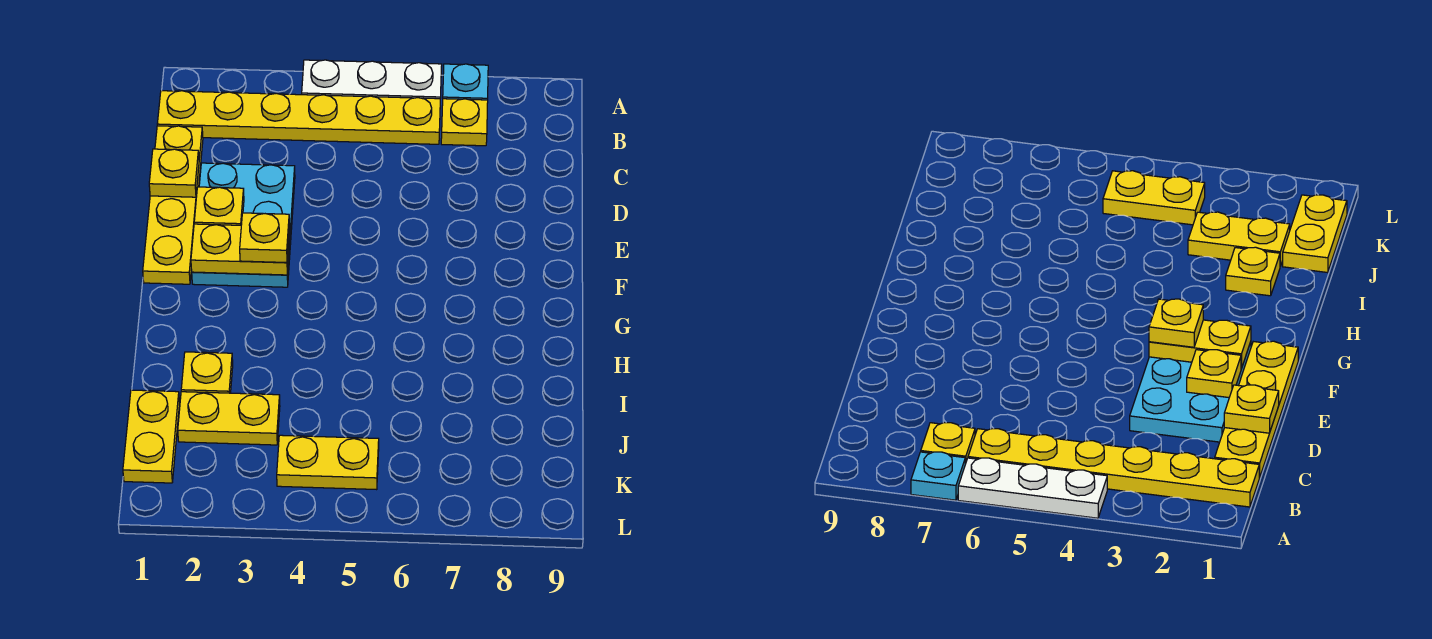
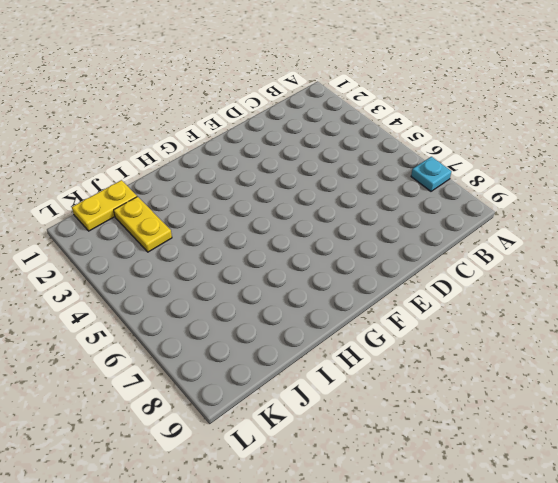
none -> white 1x3 plate [302,60,442,99]
none -> yellow 1x6 plate [157,91,440,144]
none -> yellow 1x1 plate [441,99,488,146]

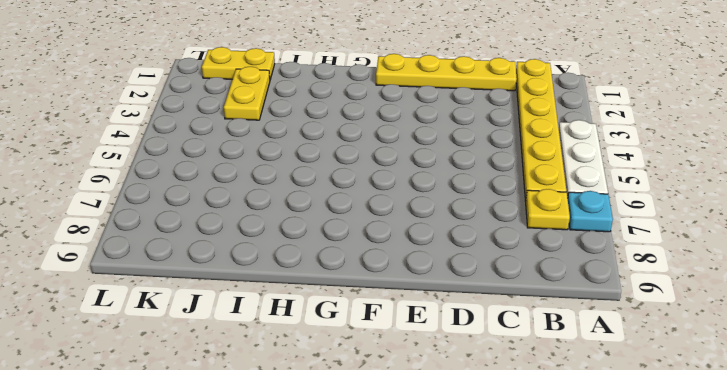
none -> cyan 2x3 plate [192,163,295,287]
none -> yellow 1x1 plate [181,352,233,393]
none -> yellow 1x2 plate [277,435,379,490]

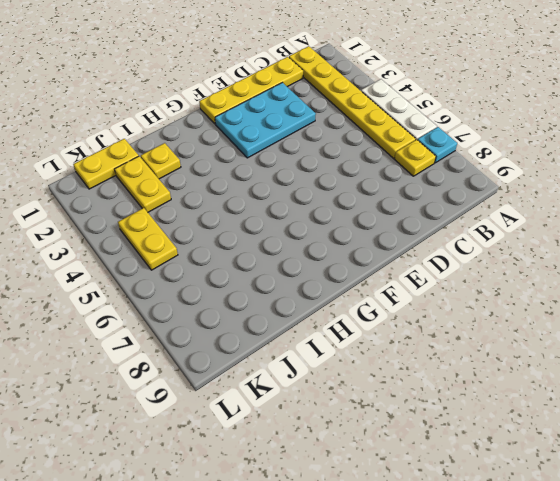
none -> yellow 1x1 plate [149,149,199,197]
none -> yellow 1x1 plate [194,187,244,225]
none -> yellow 1x2 plate [191,224,290,275]

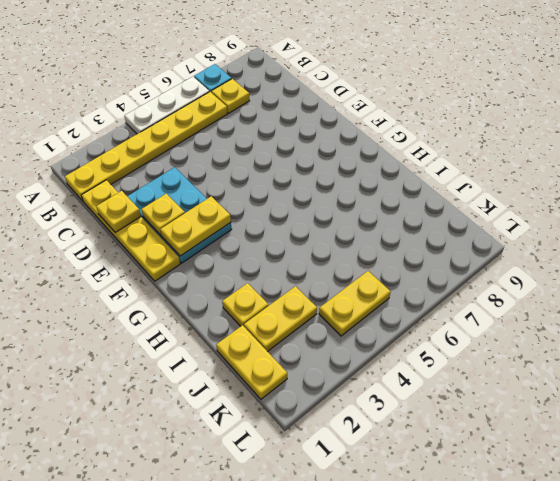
none -> yellow 1x1 plate [240,213,289,263]

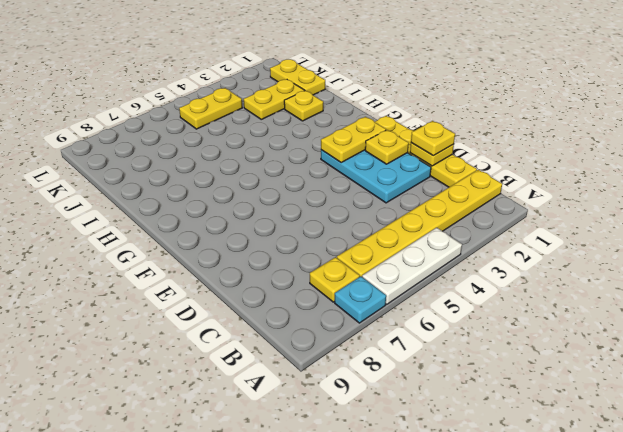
yellow 1x1 plate [411,121,455,156] -> yellow 1x1 plate moved to [240,213,289,263]

